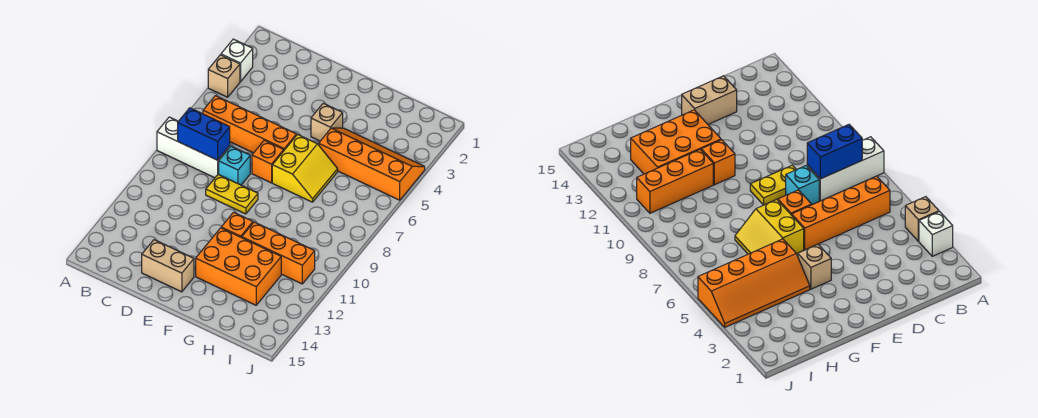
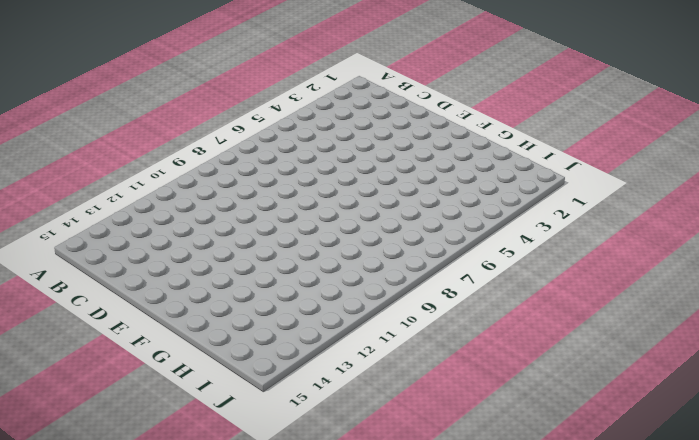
none -> white 1x1 brick [221,39,253,82]
none -> tan 1x1 brick [208,55,240,97]
none -> white 1x3 brick [157,117,230,178]

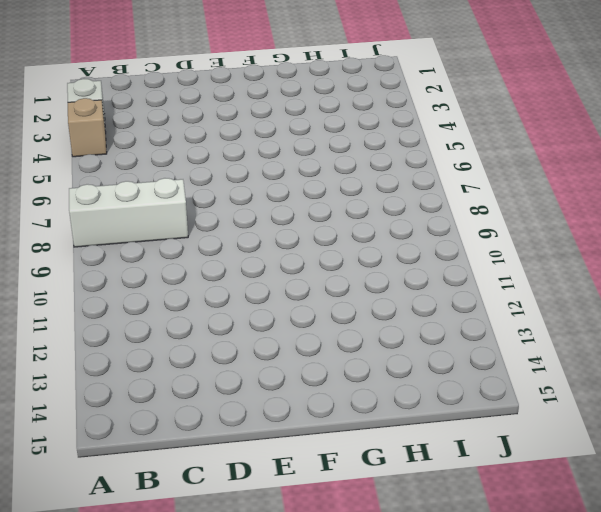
none -> orange 1x4 brick [203,96,297,153]
none -> cyan 1x1 brick [219,146,250,185]
none -> yellow 1x2 plate [206,174,258,214]

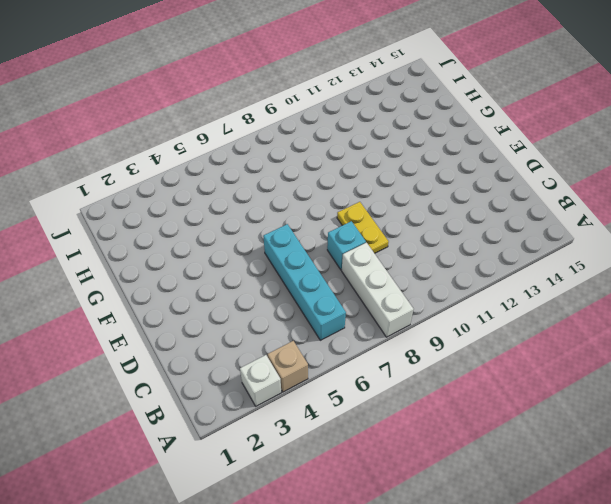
cyan 1x4 brick [263,224,346,340] -> orange 1x4 brick [203,96,297,153]
none -> tan 1x2 brick [142,240,194,292]
none -> orange 1x1 brick [252,140,284,183]
none -> tan 1x1 brick [311,103,343,141]

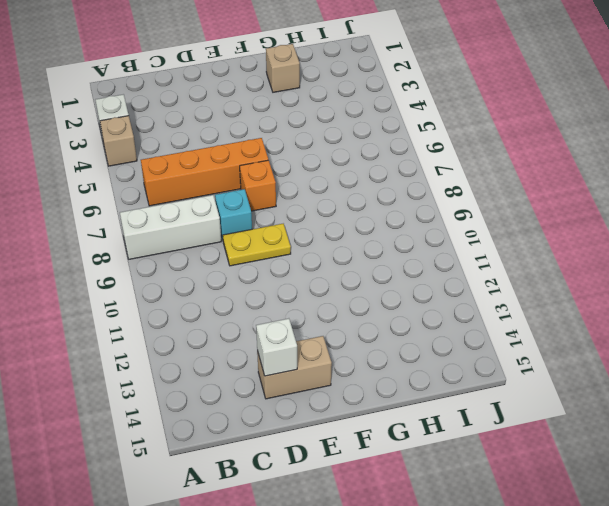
white 1x1 brick [256,318,297,376] -> none
tan 1x1 brick [266,44,300,92] -> tan 1x1 brick moved to [311,103,343,141]
none -> yellow 2x2 slope [272,134,338,202]
none -> orange 1x1 brick [221,212,253,237]
none -> orange 2x3 brick [196,228,281,305]

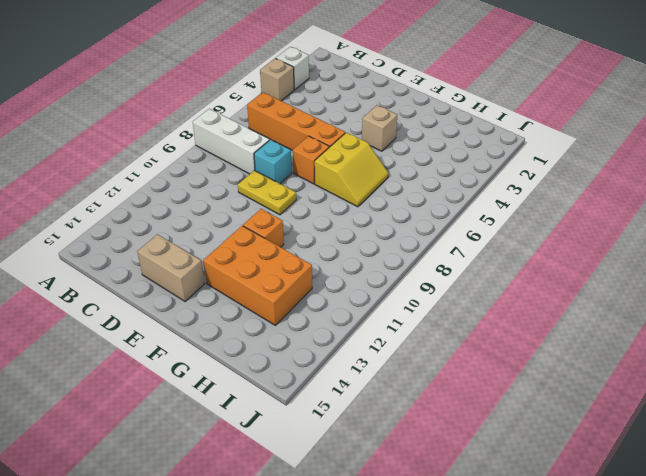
none -> orange 2x4 slope [319,128,425,200]
none -> orange 1x3 brick [242,222,315,284]
none -> blue 1x2 brick [178,108,230,160]

